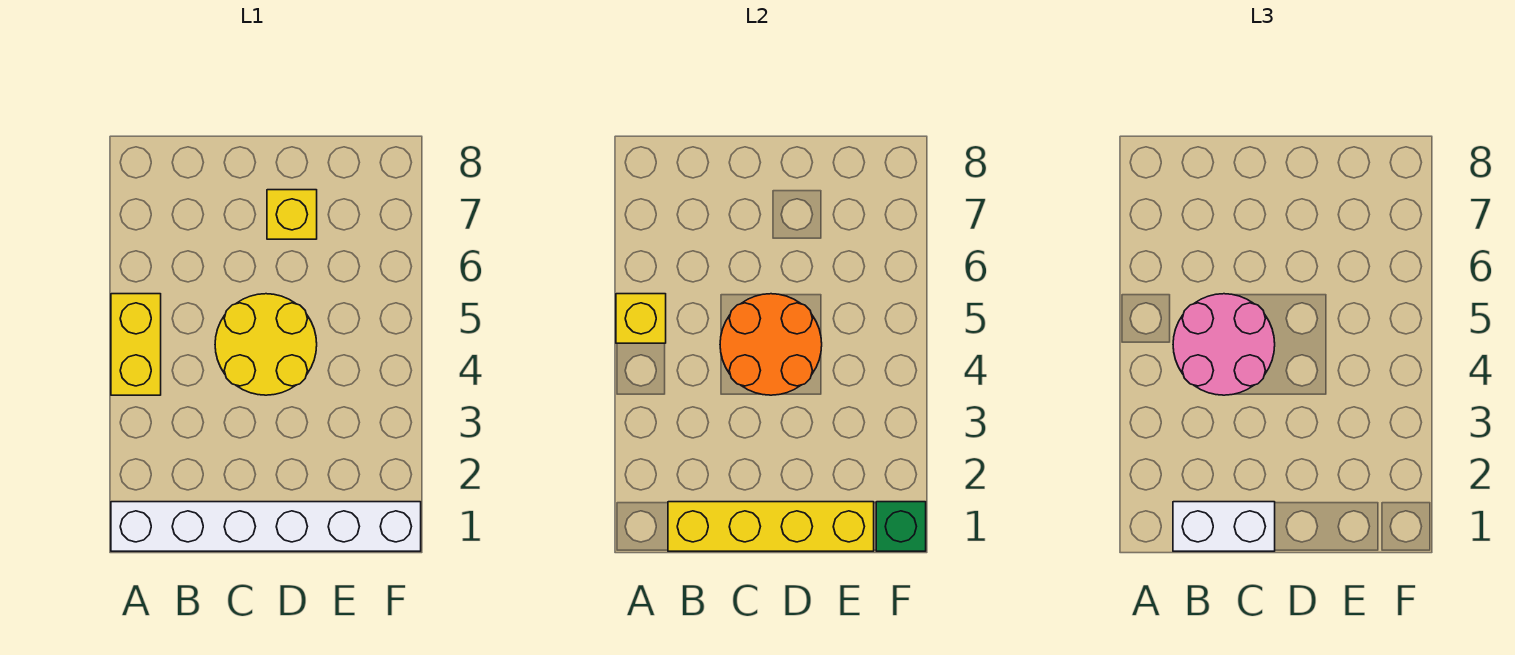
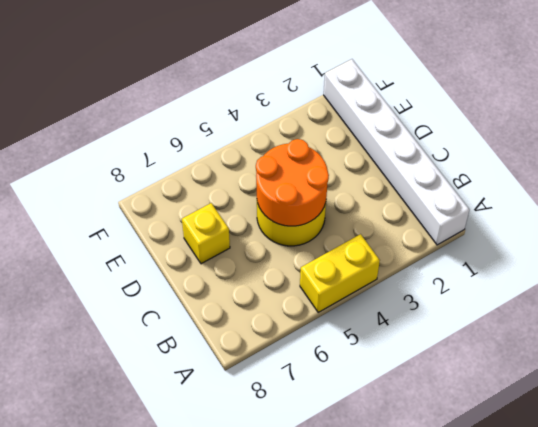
none -> yellow 1x1 brick [616,294,666,343]
none -> yellow 1x4 brick [668,502,874,551]

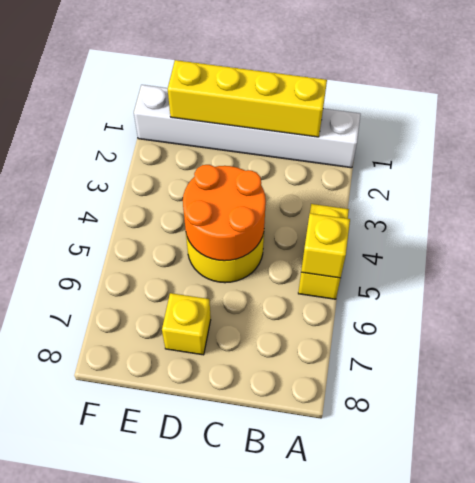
none -> green 1x1 brick [876,502,926,551]
none -> white 1x2 brick [1173,502,1275,551]

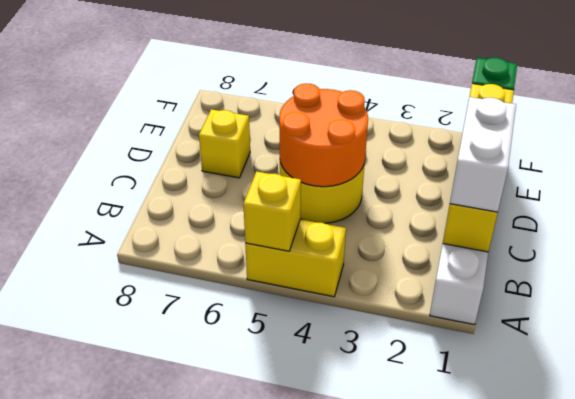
none -> pink 2x2 round brick [1173,294,1275,395]

